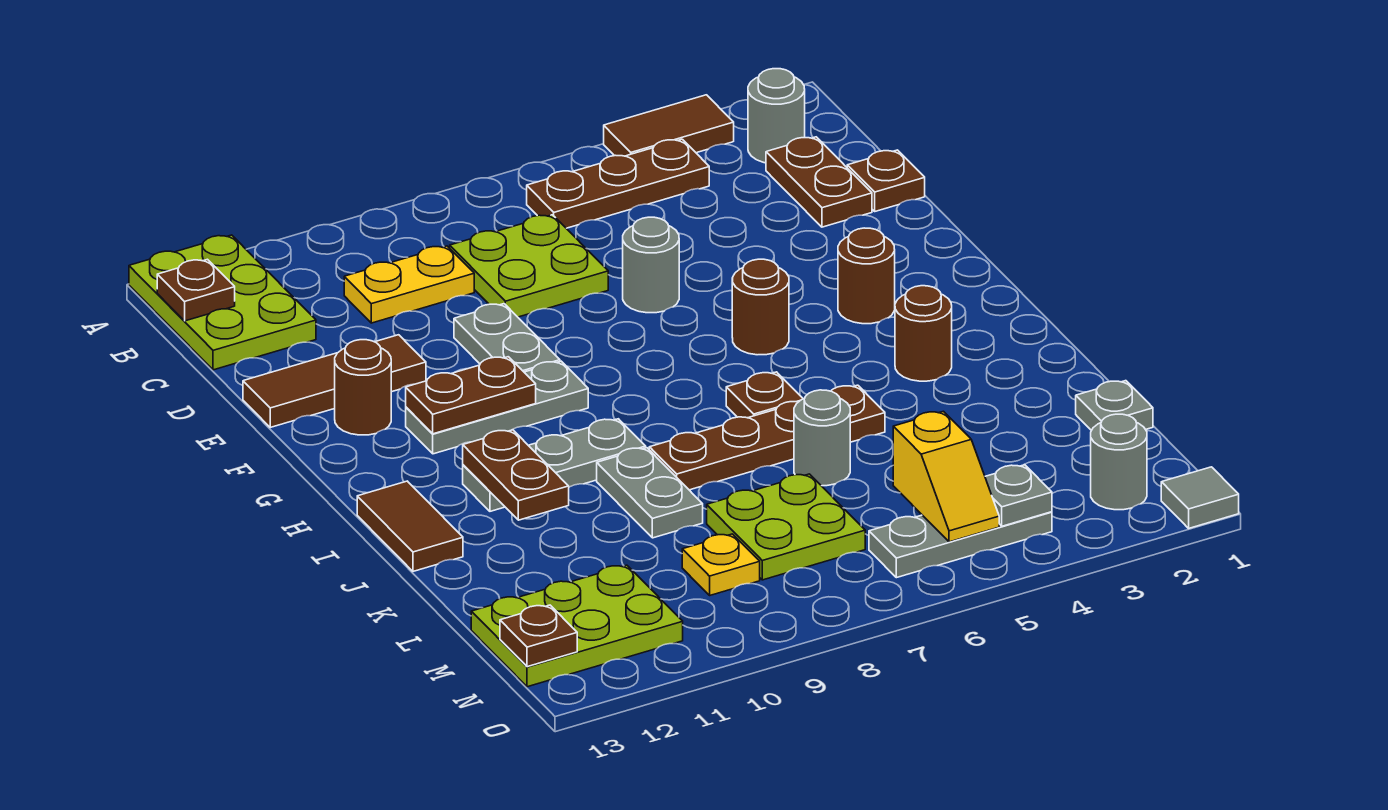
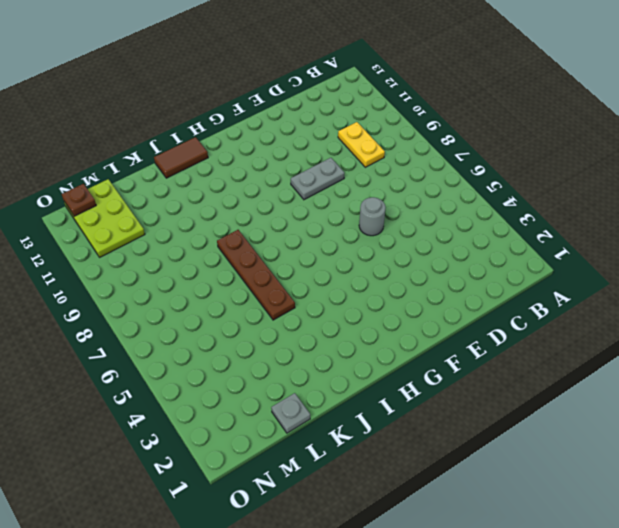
none -> brown 1x2 tile [604,95,734,156]
none -> lime 2x3 plate [129,235,316,370]
none -> grey 1x1 round brick [748,69,805,163]
none -> brown 1x3 plate [527,139,709,228]

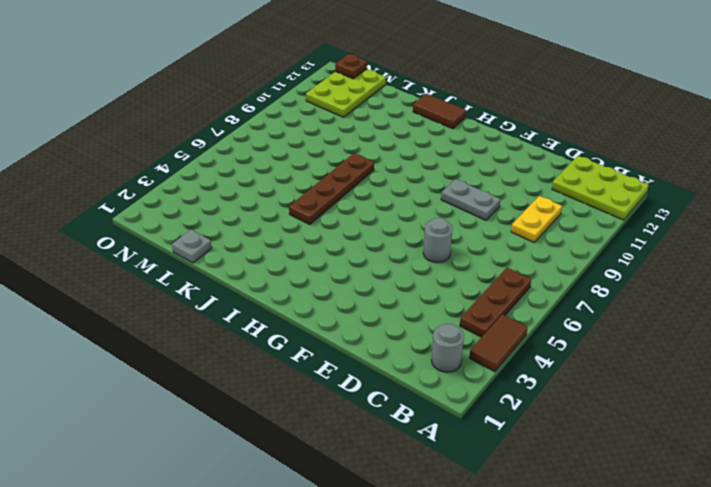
none -> brown 1x2 plate [766,137,872,227]
none -> lime 2x2 plate [450,215,608,317]
none -> brown 1x1 plate [847,150,925,211]
none -> brown 1x3 tile [243,335,426,427]

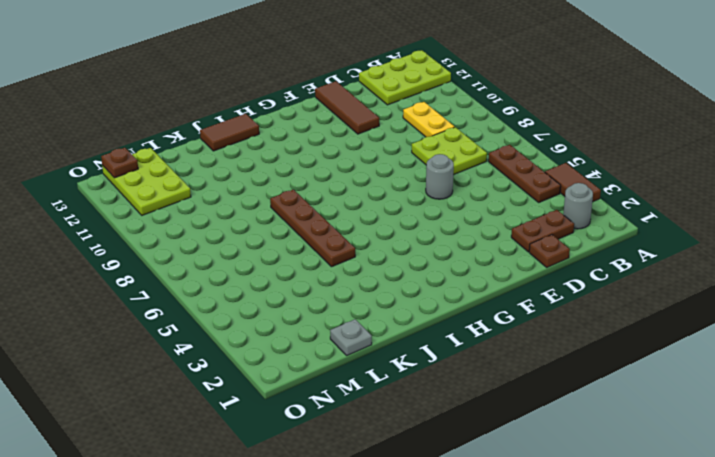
none -> grey 1x2 plate [454,304,560,372]
none -> brown 1x1 round brick [335,340,391,435]
none -> brown 1x1 round brick [838,228,895,324]
none -> brown 1x1 round brick [732,259,789,355]

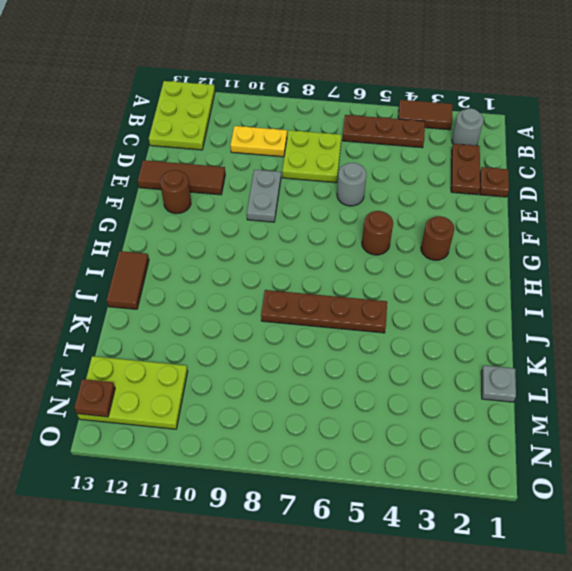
none -> grey 1x3 plate [406,361,588,454]
none -> brown 1x1 round brick [895,286,952,381]
none -> brown 1x1 plate [726,372,803,418]
none -> grey 1x3 plate [463,419,646,511]

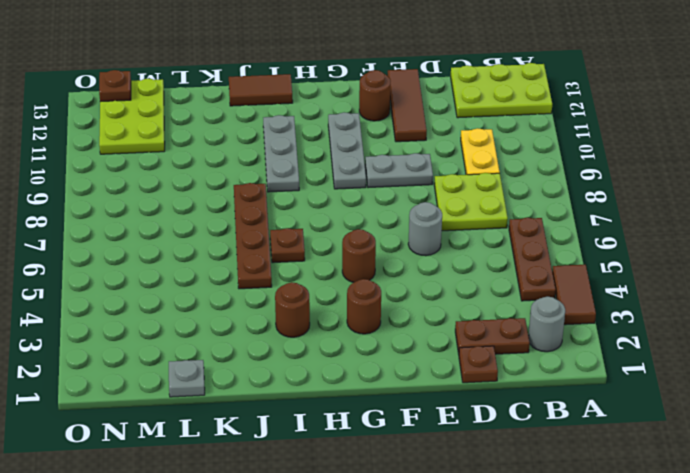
none -> grey 1x2 plate [597,448,703,538]
none -> grey 1x1 round brick [794,390,850,486]
none -> lime 2x2 plate [707,474,865,580]
none -> yellow 1x1 plate [682,534,760,595]

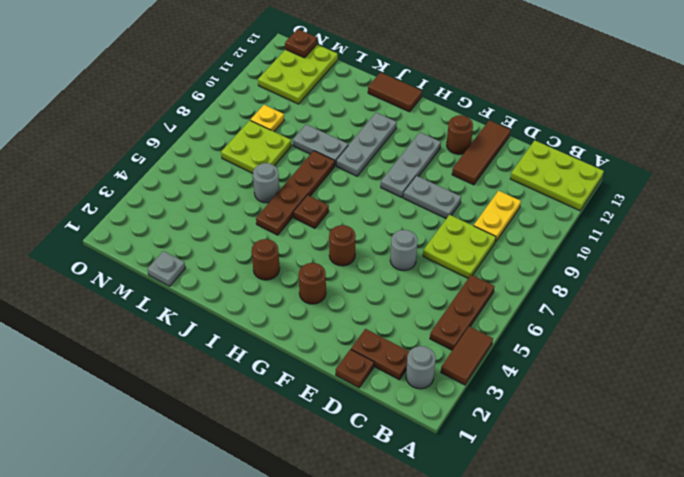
none -> grey 1x1 round brick [1091,414,1147,510]
none -> grey 1x3 plate [869,512,1052,578]
none -> grey 1x1 tile [1161,467,1239,528]
none -> brown 1x1 plate [157,259,235,321]

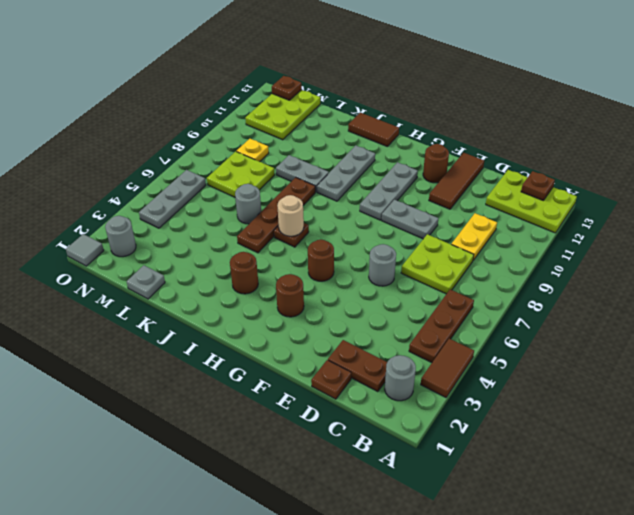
tan 1x1 round brick [277,195,304,236] -> none
none -> brown 1x2 plate [406,357,536,434]
none -> brown 1x2 plate [463,430,569,520]
none -> yellow 1x2 slope [893,411,999,542]
none -> grey 1x1 plate [985,465,1052,526]

